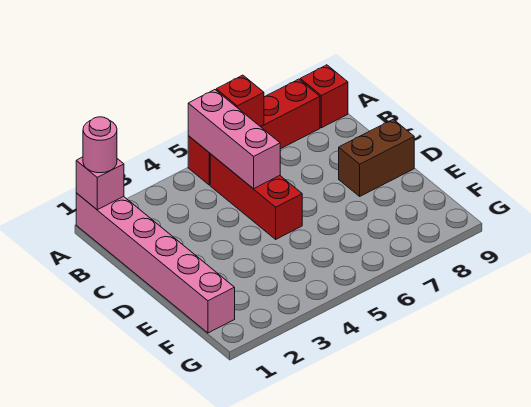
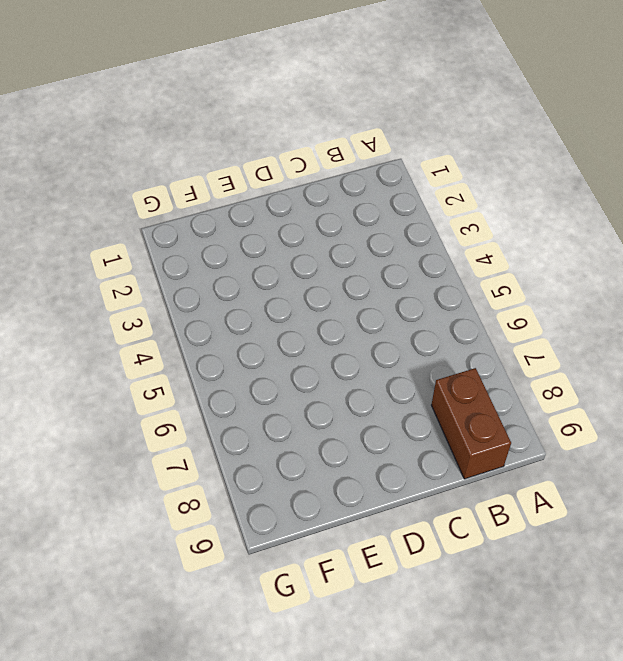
brown 1x2 brick [431,368,511,479] -> brown 1x2 brick moved to [339,119,414,196]
none -> pink 1x6 brick [76,193,235,333]
none -> red 1x4 brick [188,79,320,185]

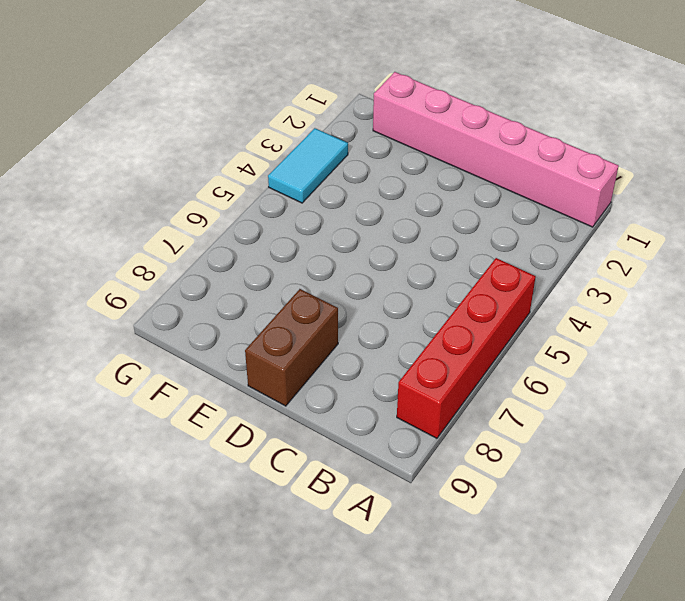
cyan 1x2 tile [268,128,348,203] -> none
none -> red 1x1 brick [300,65,348,128]
none -> red 1x3 brick [210,154,302,239]

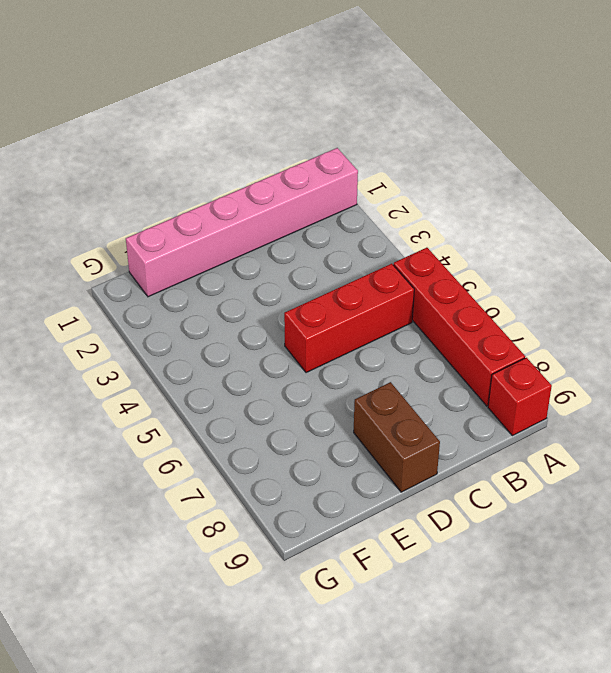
none -> pink 1x1 brick [76,157,124,210]
none -> pink 1x3 brick [188,90,280,189]

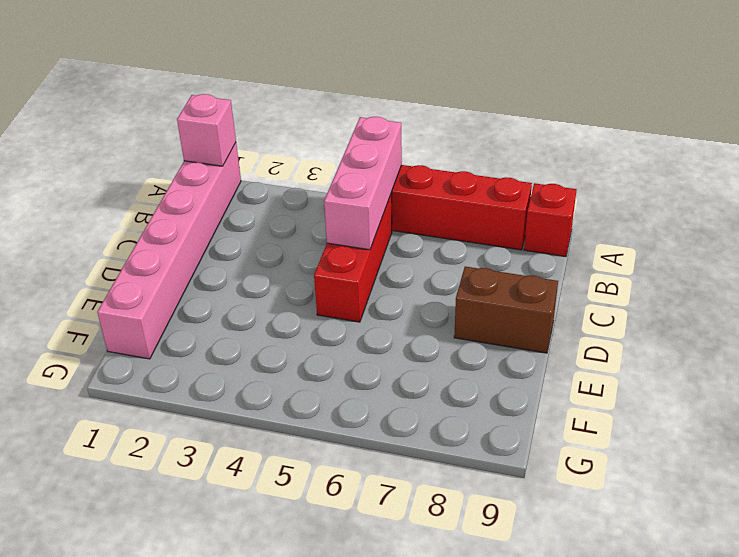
none -> red 1x1 brick [216,75,264,127]
none -> pink 1x1 round brick [83,117,117,173]

